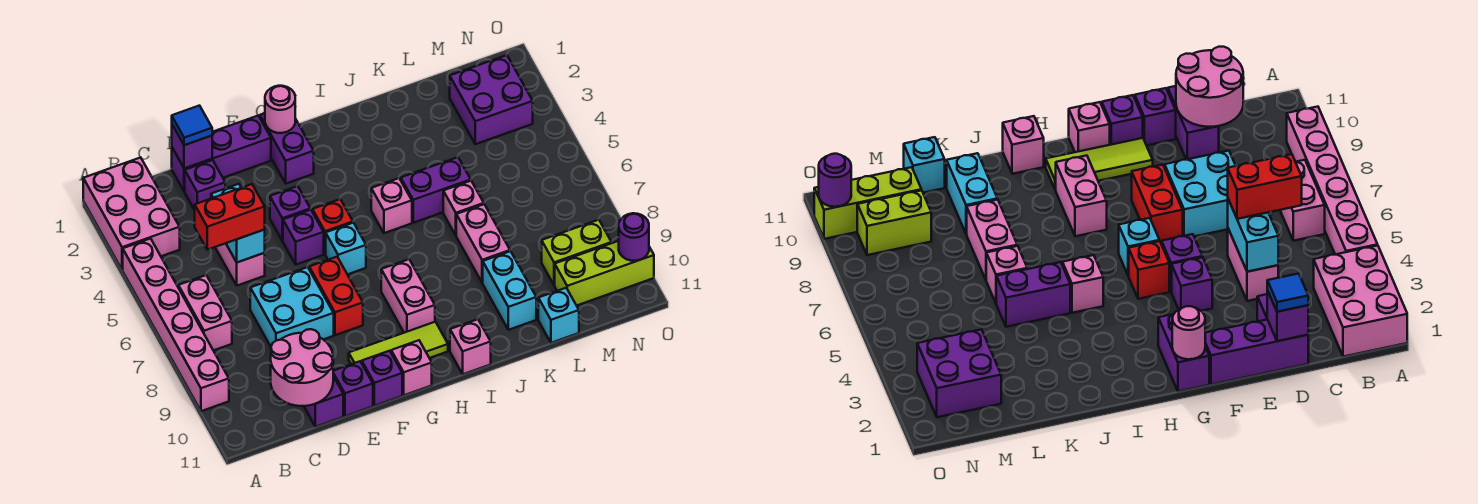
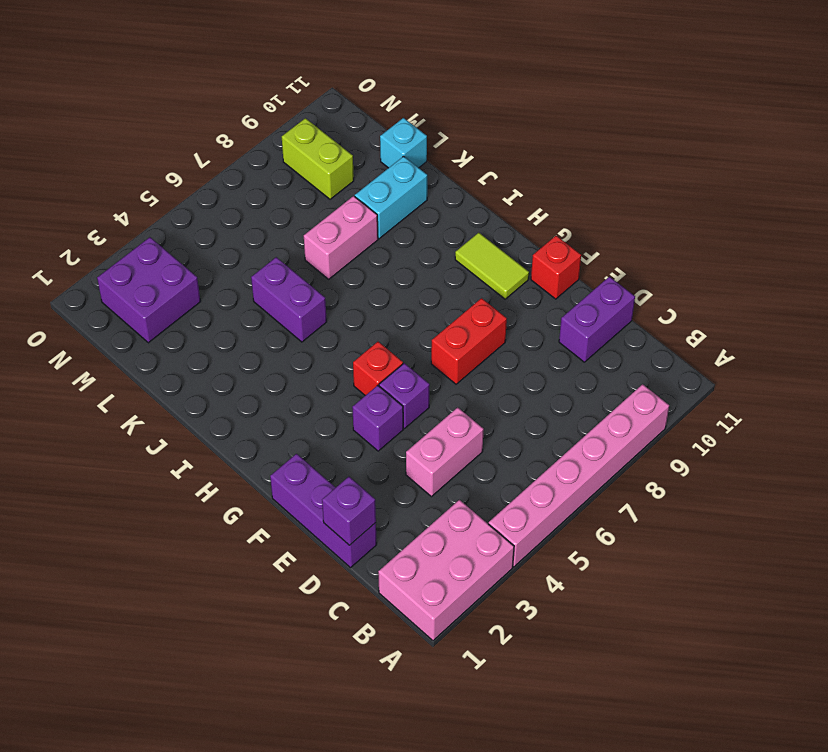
red 1x1 brick [531,236,581,299] -> purple 1x1 brick [362,351,402,406]
lime 1x2 tile [455,233,529,299] -> lime 1x3 tile [349,322,448,364]
none -> pink 1x2 brick [178,275,232,351]
none -> purple 1x1 brick [185,160,225,210]
none -> cyan 2x2 brick [250,267,334,346]
none -> purple 1x1 brick [333,361,373,416]

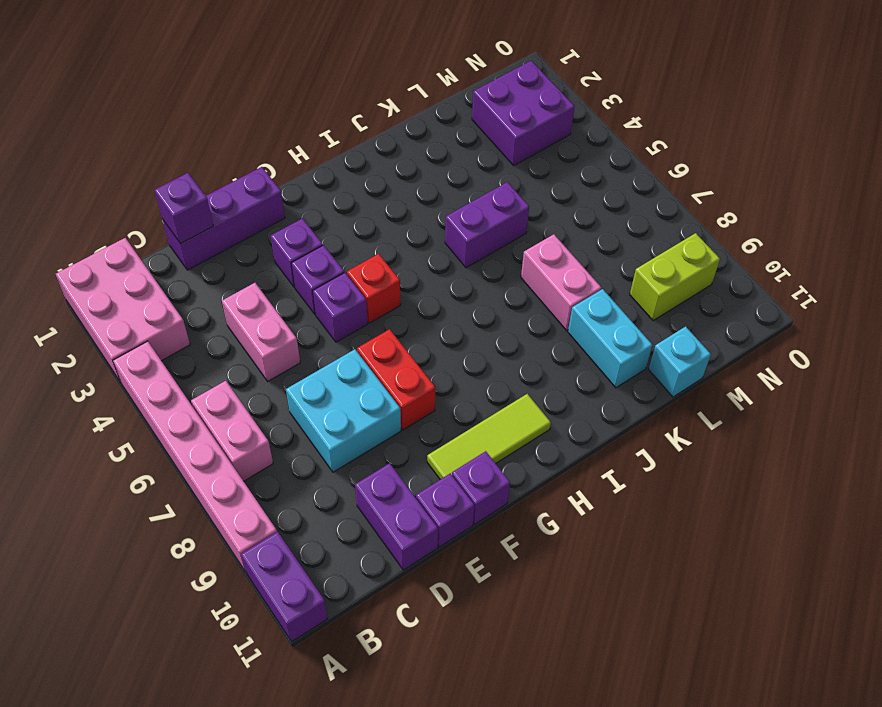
purple 1x2 brick [241,532,328,642] -> purple 1x2 brick moved to [260,113,314,184]
purple 1x1 brick [271,219,323,287] -> purple 1x1 brick moved to [185,160,225,210]
none -> cyan 1x1 brick [326,223,366,274]
none -> pink 1x1 brick [391,340,432,395]
none -> pink 1x2 brick [381,259,435,333]
none -> pink 1x1 brick [371,178,412,233]

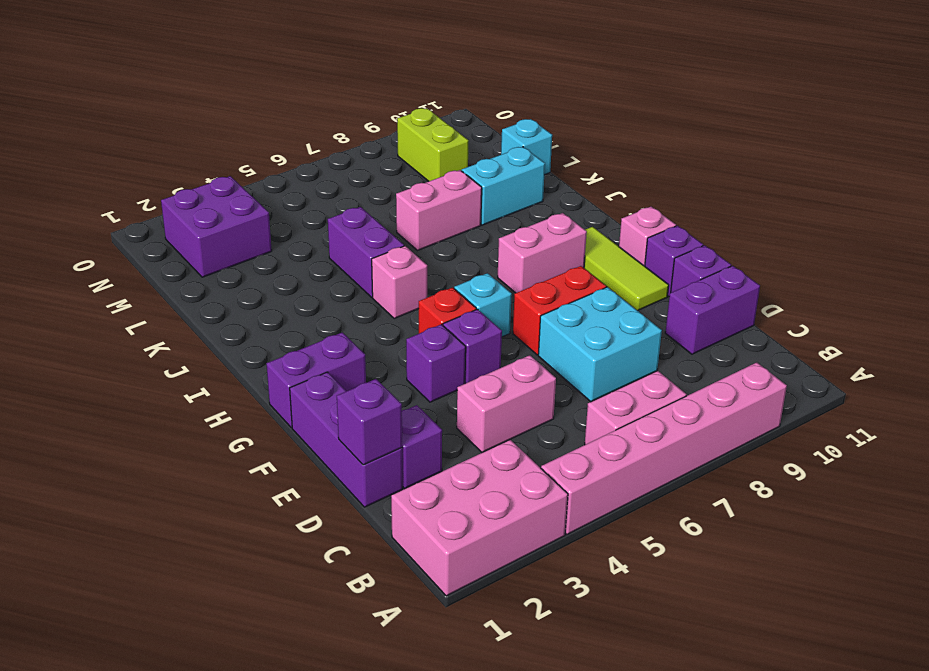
none -> pink 1x1 brick [450,319,491,374]
none -> pink 1x1 brick [443,181,484,235]
none -> lime 1x3 brick [555,241,654,306]
none -> pink 2x2 round brick [271,329,333,406]

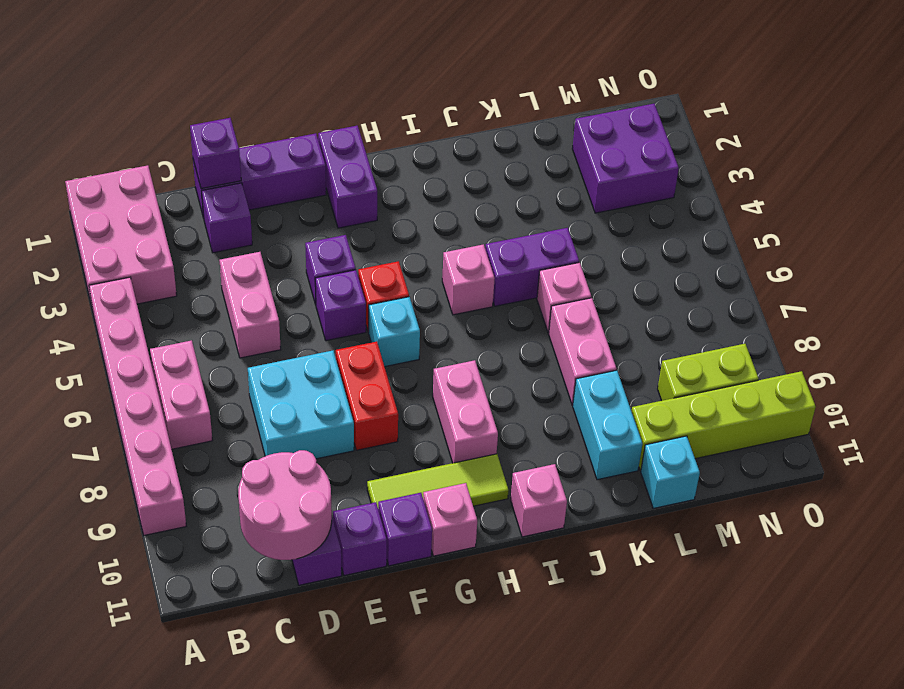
lime 1x4 brick [631,371,816,470] -> lime 1x3 brick [555,241,654,306]
none -> cyan 1x2 brick [211,184,265,262]
none -> pink 1x1 round brick [265,86,295,133]
none -> purple 1x1 round brick [619,213,649,261]
none -> red 1x2 brick [195,184,265,250]

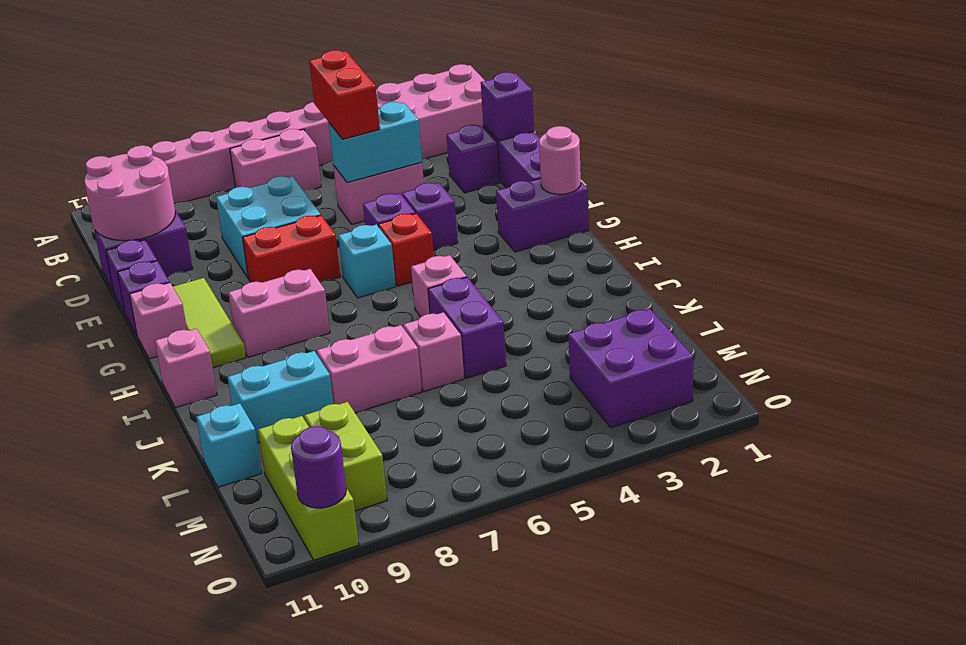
none -> blue 1x1 tile [172,106,212,145]

